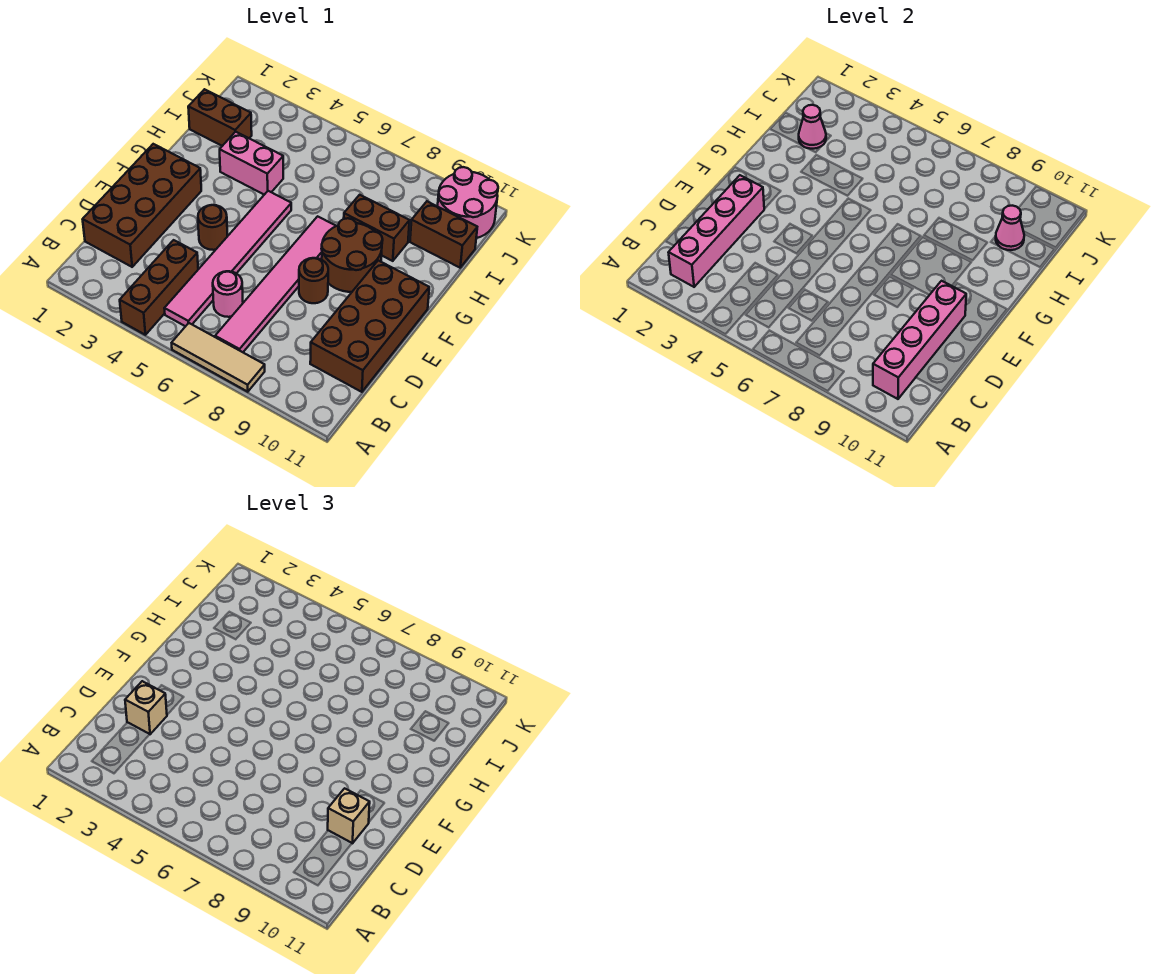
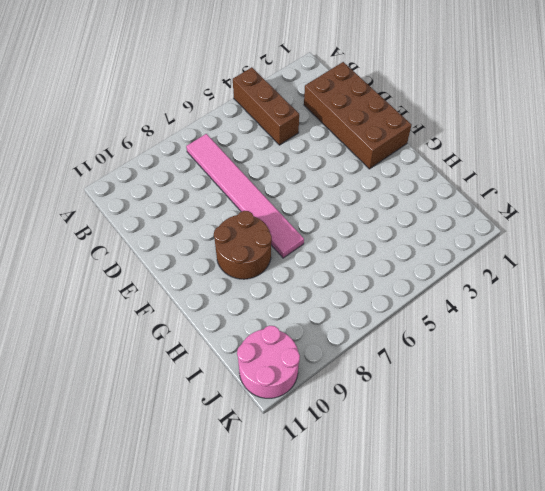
none -> tan 1x3 tile [172,323,265,392]
none -> pink 1x6 tile [164,191,291,326]
none -> pink 1x1 round brick [213,271,243,317]

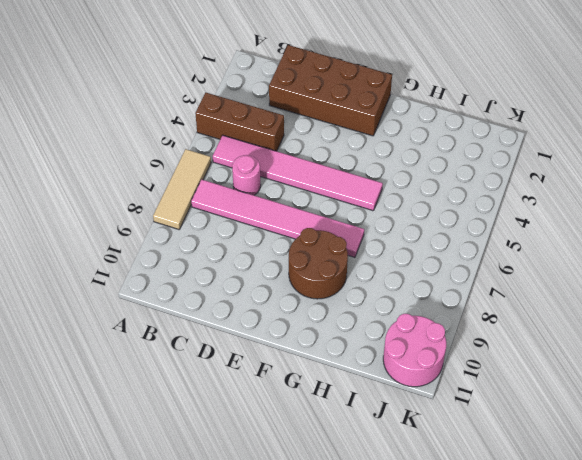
none -> brown 2x4 brick [310,261,429,392]
none -> brown 1x1 round brick [198,205,227,250]
none -> brown 1x1 round brick [299,258,328,303]

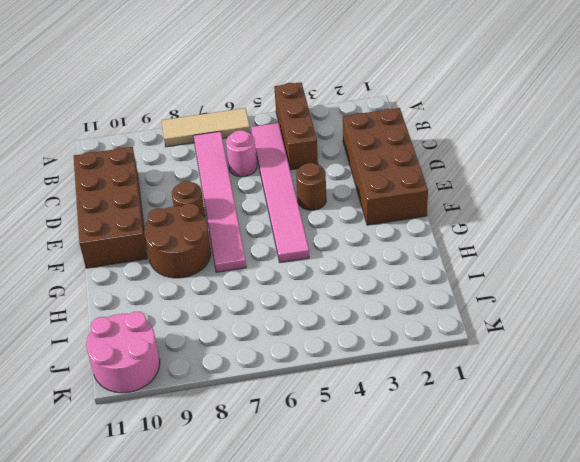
none -> pink 1x2 brick [220,132,283,195]
none -> brown 1x2 brick [344,195,410,261]
none -> brown 1x2 brick [188,89,252,146]

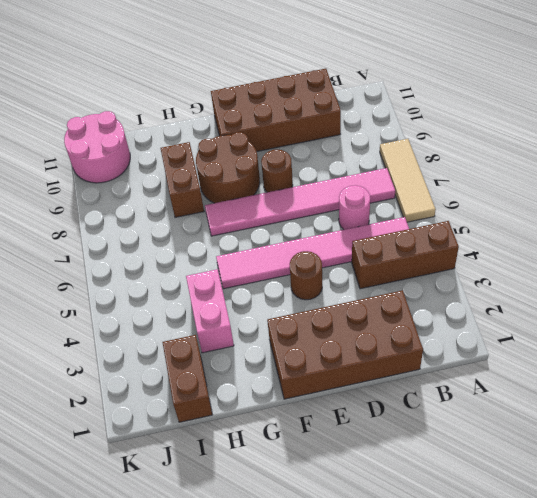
none -> brown 1x2 brick [410,201,477,268]
none -> pink 1x4 brick [668,175,764,287]
none -> pink 1x4 brick [873,281,966,399]

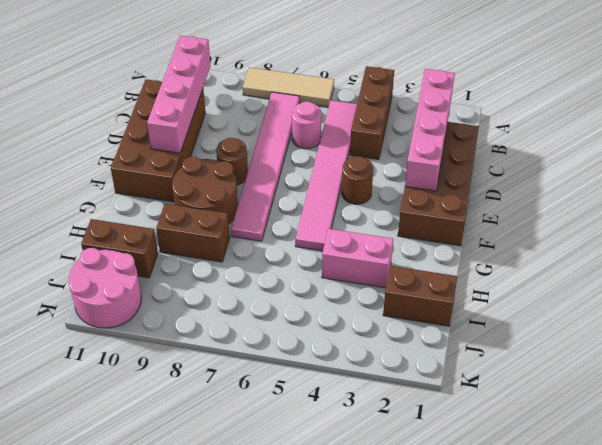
none -> pink 1x1 cone [799,105,826,149]
none -> pink 1x1 cone [996,206,1024,250]
none -> tan 1x1 brick [125,681,167,734]

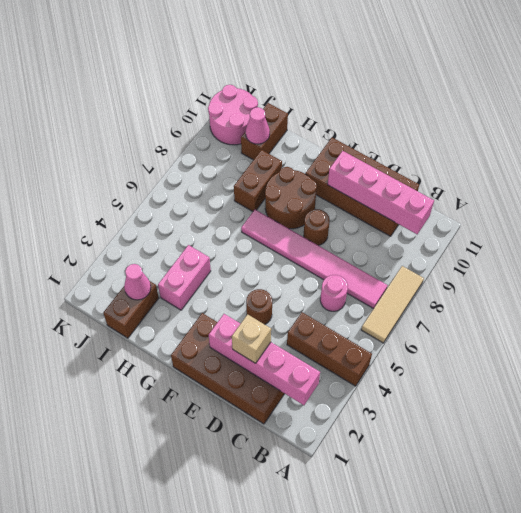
none -> pink 1x6 tile [164,191,291,326]
none -> tan 1x1 brick [328,788,370,843]

